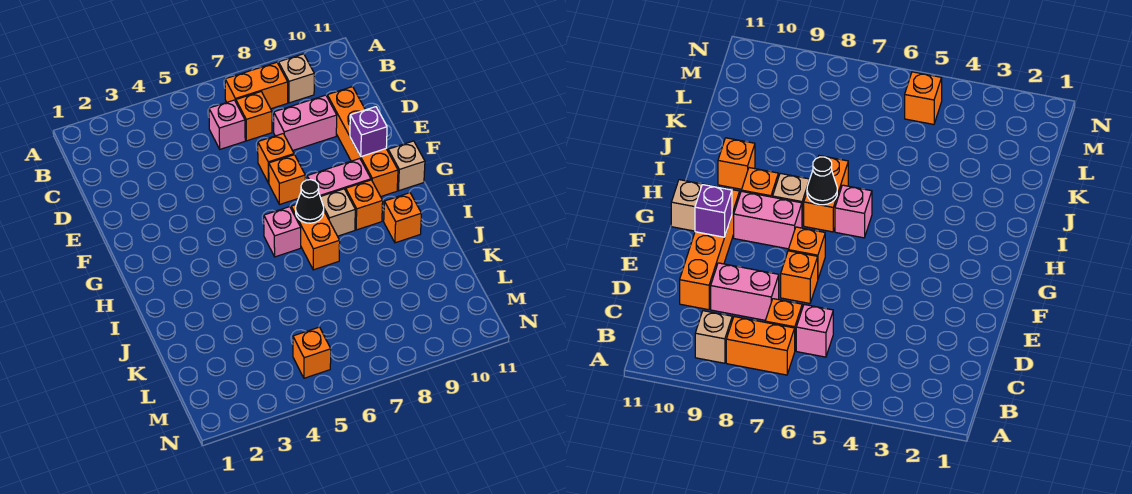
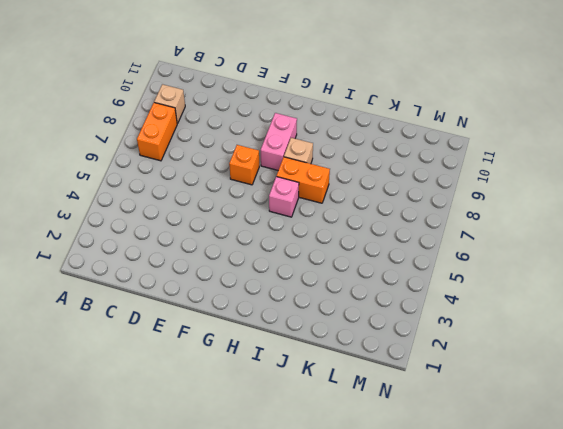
none -> pink 1x1 brick [209,100,245,149]
none -> orange 1x1 brick [236,92,272,141]
none -> pink 1x2 brick [274,95,337,151]

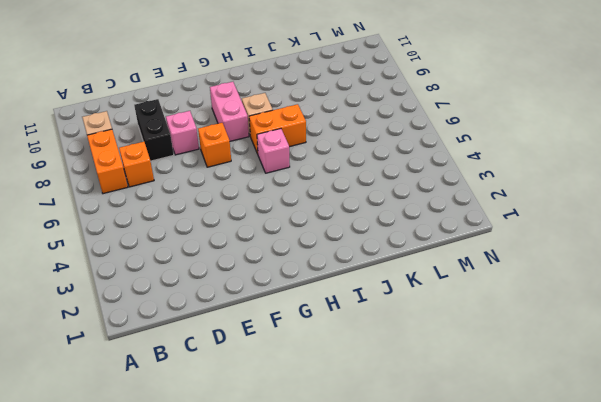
black 1x2 brick [134,99,174,161] -> pink 1x2 brick [274,95,337,151]
pink 1x1 brick [166,111,199,155] -> pink 1x1 brick moved to [209,100,245,149]
none -> orange 1x4 brick [327,87,398,197]
none -> orange 1x1 brick [258,134,294,183]
none -> tan 1x1 brick [388,141,425,191]

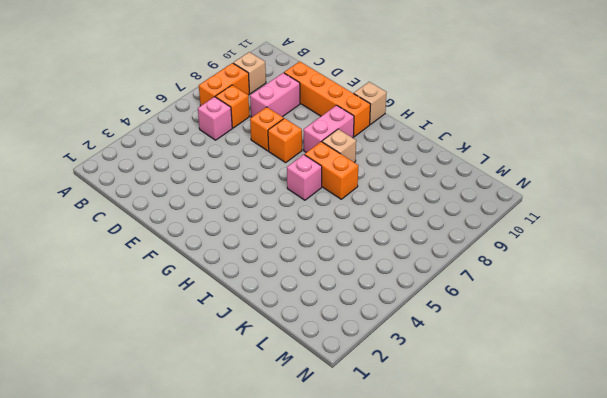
none -> orange 1x1 brick [346,180,383,230]
none -> orange 1x1 brick [384,193,422,243]
none -> orange 1x1 brick [293,327,331,378]

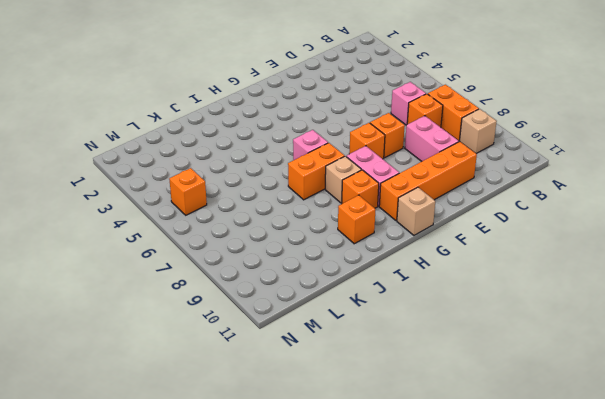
none -> purple 1x1 brick [350,107,387,157]
none -> black 1x1 cone [296,180,324,223]

